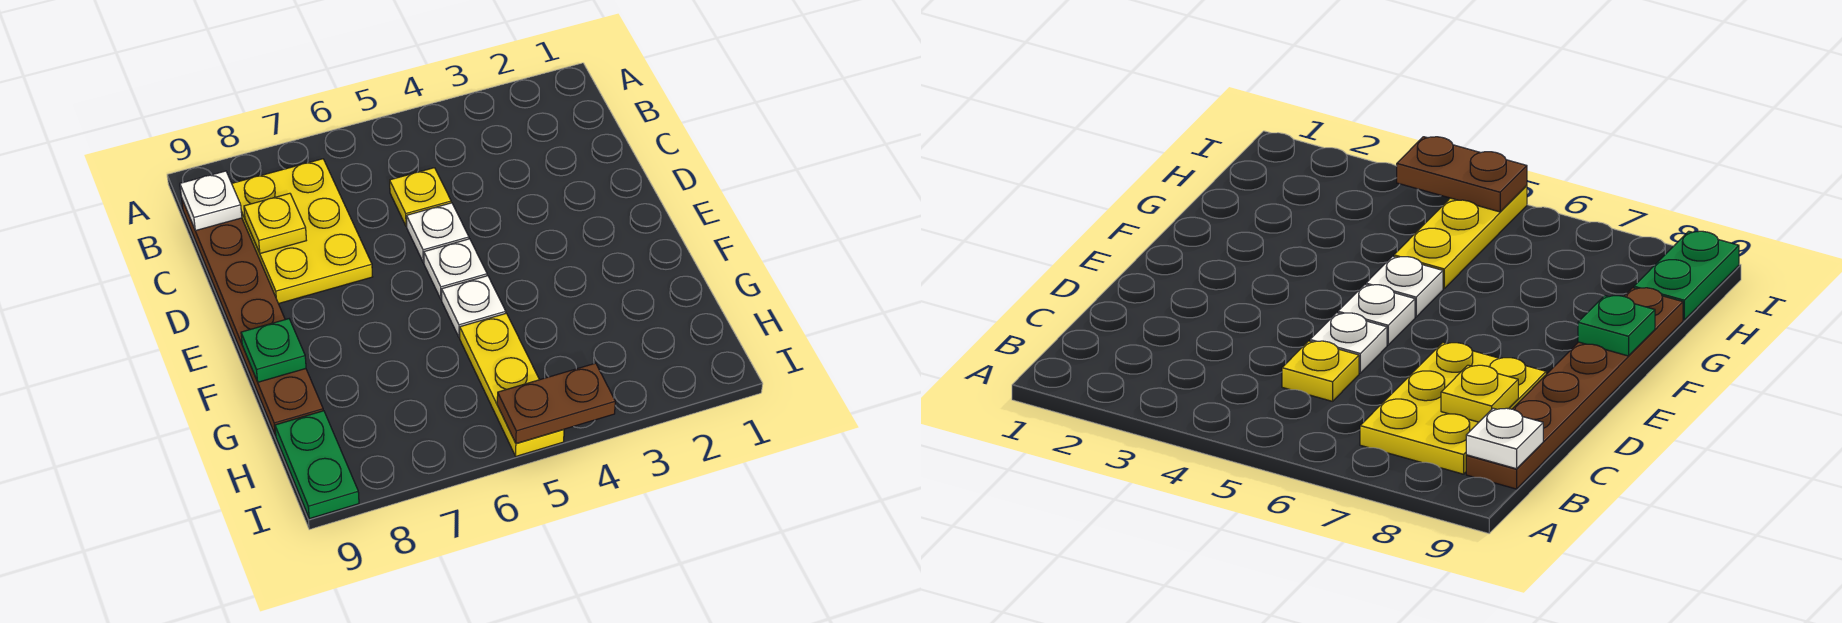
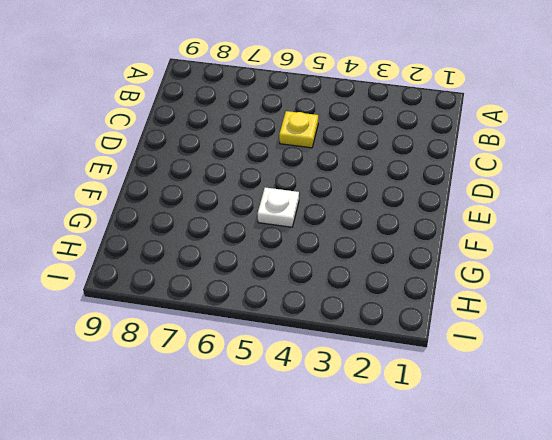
none -> yellow 2x3 plate [232,159,372,304]
none -> brown 1x6 plate [182,200,323,435]
none -> white 1x1 plate [407,203,469,263]

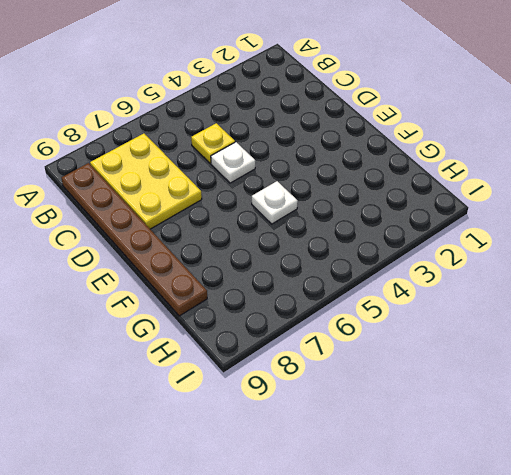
none -> white 1x1 plate [424,239,487,300]
none -> yellow 1x3 plate [460,313,564,456]
none -> green 1x2 plate [275,411,359,519]

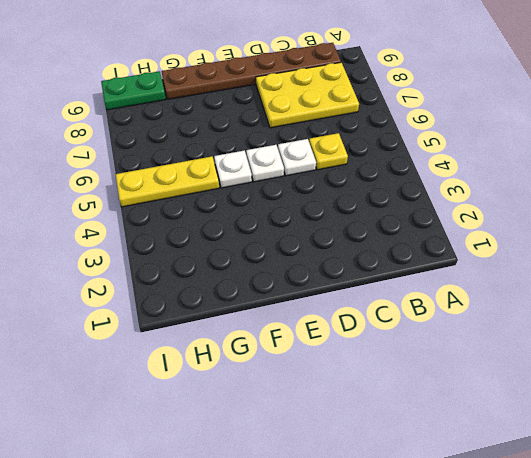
none -> white 1x1 plate [180,171,242,231]
none -> yellow 1x1 plate [244,193,306,254]
none -> green 1x1 plate [241,319,306,382]

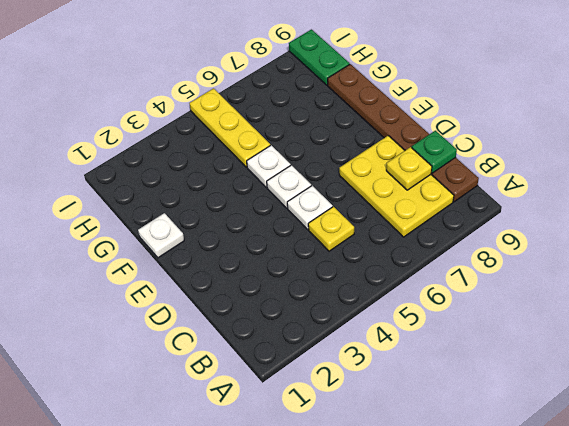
green 1x1 plate [412,131,457,173] -> green 1x1 plate moved to [241,319,306,382]
white 1x1 plate [138,213,184,258] -> white 1x1 plate moved to [180,171,242,231]
none -> brown 1x2 plate [497,363,615,444]

